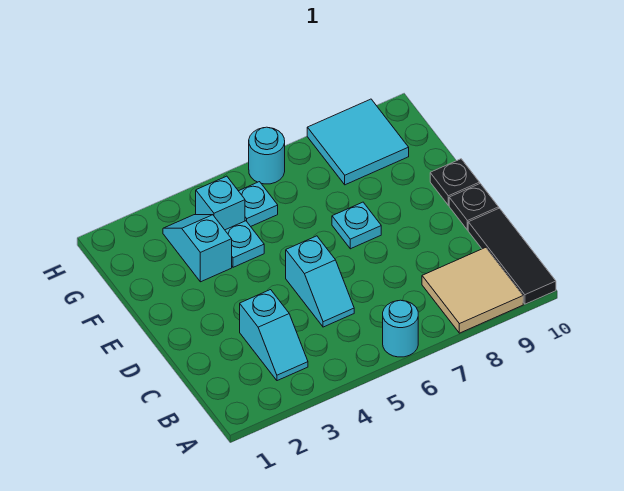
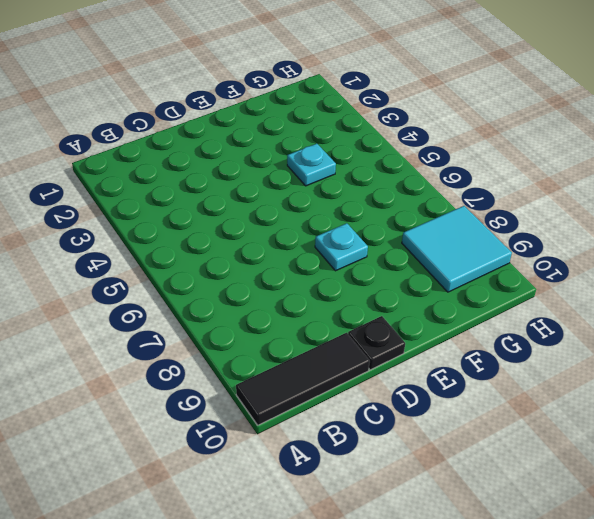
none -> cyan 1x1 round brick [383,300,418,357]
none -> tan 2x2 tile [422,247,523,333]
none -> cyan 1x2 slope [240,290,308,381]

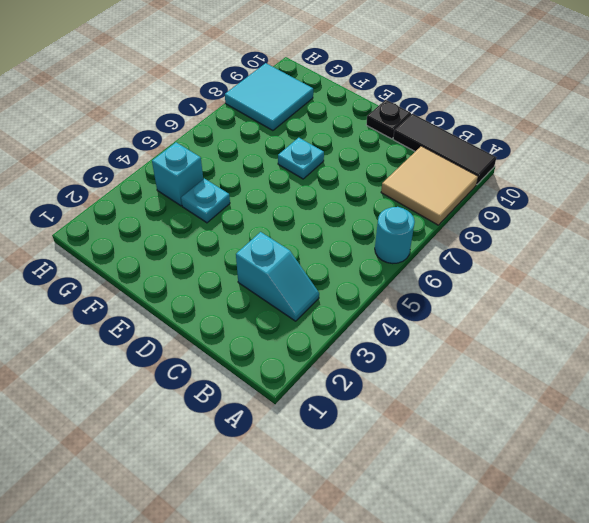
none -> cyan 1x2 slope [286,236,354,327]
none -> black 1x1 plate [430,159,480,205]
none -> cyan 1x2 slope [163,215,232,282]

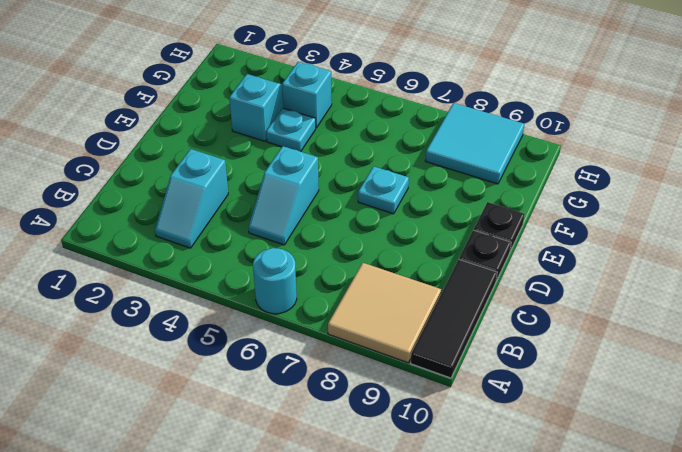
none -> cyan 1x1 plate [239,182,278,226]
none -> cyan 1x1 round brick [249,127,285,184]

